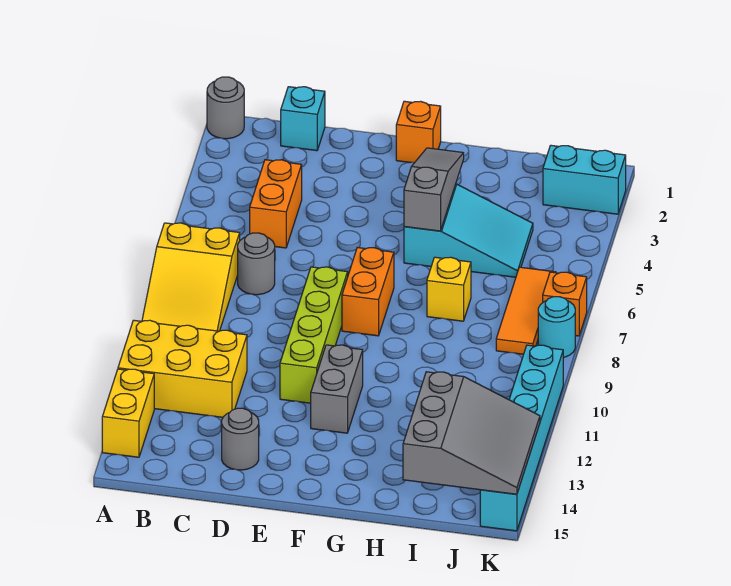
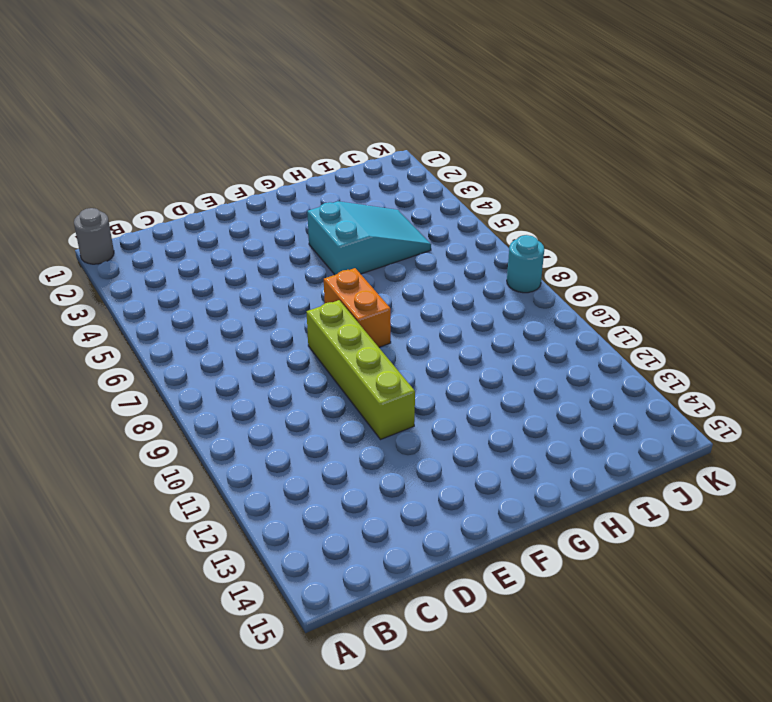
none -> yellow 2x3 slope [142,223,240,331]
none -> yellow 2x3 brick [118,320,247,417]
none -> yellow 1x2 brick [102,369,154,457]

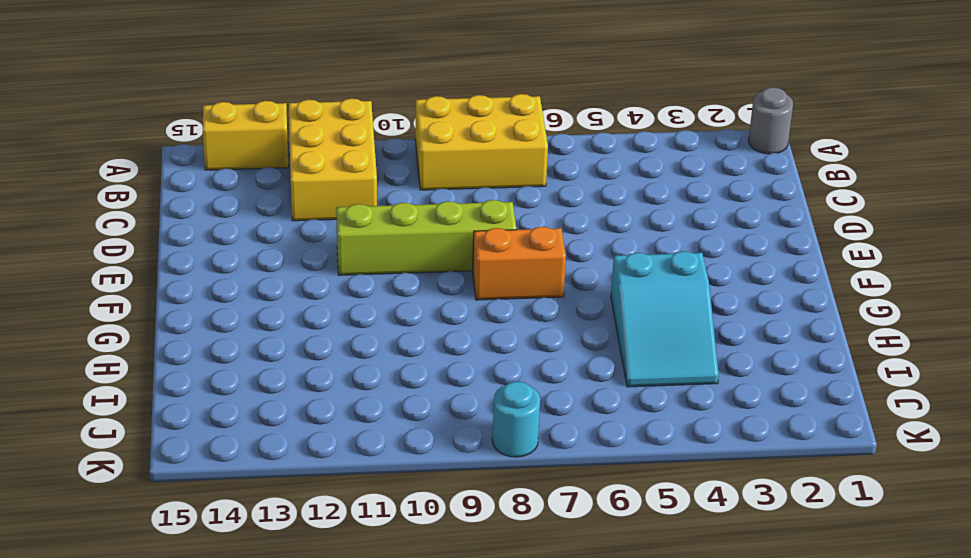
yellow 2x3 brick [415,94,548,190] -> yellow 2x3 slope [142,223,240,331]
none -> cyan 1x1 brick [281,87,325,151]
none -> orange 1x2 brick [250,160,302,248]
none -> grey 1x1 round brick [238,233,275,295]

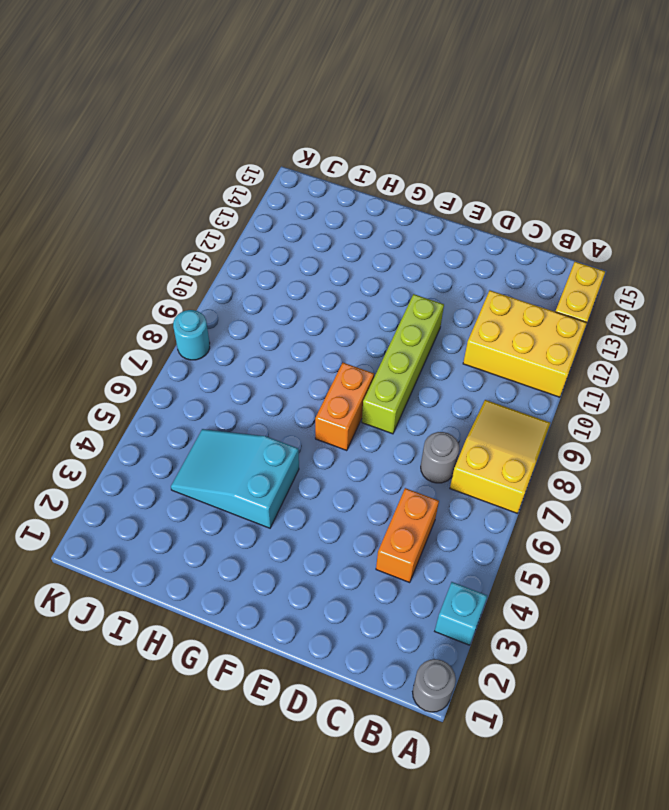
cyan 1x1 brick [435,582,487,645] -> cyan 1x1 brick moved to [281,87,325,151]
none -> grey 1x1 round brick [222,408,259,470]
none -> orange 1x1 brick [396,101,441,163]
none -> grey 1x2 brick [311,345,363,433]

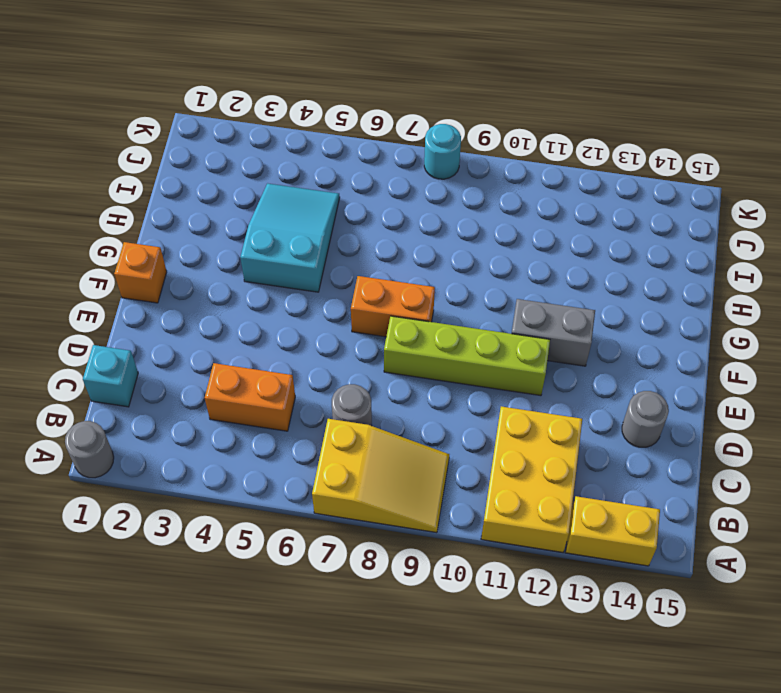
none -> yellow 1x1 brick [427,257,471,321]
none -> cyan 1x2 brick [543,145,626,214]
none -> orange 1x3 tile [496,267,556,354]

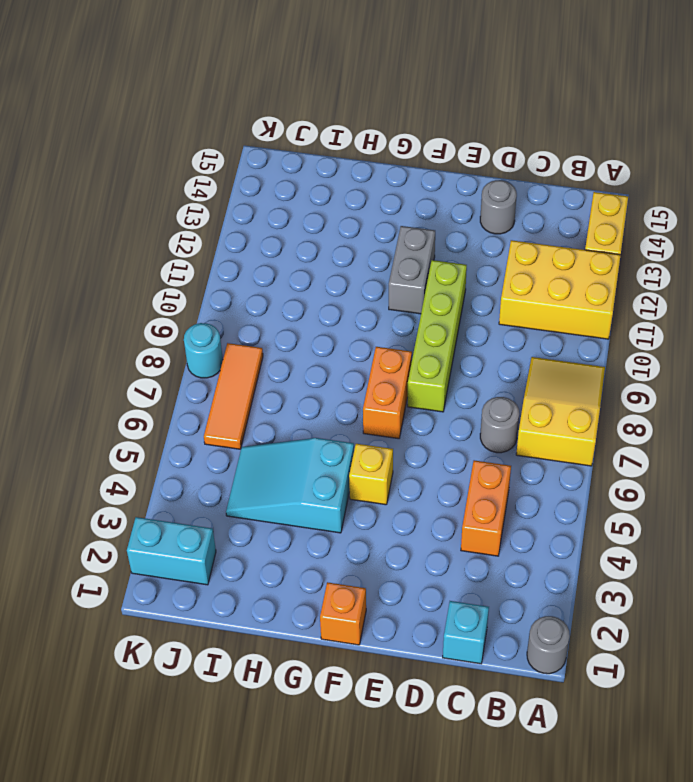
yellow 1x1 brick [349,444,393,505] -> yellow 1x1 brick moved to [427,257,471,321]
none -> orange 1x1 brick [543,272,587,336]
none -> cyan 1x6 brick [480,345,563,531]
none -> grey 1x3 slope [404,148,464,231]

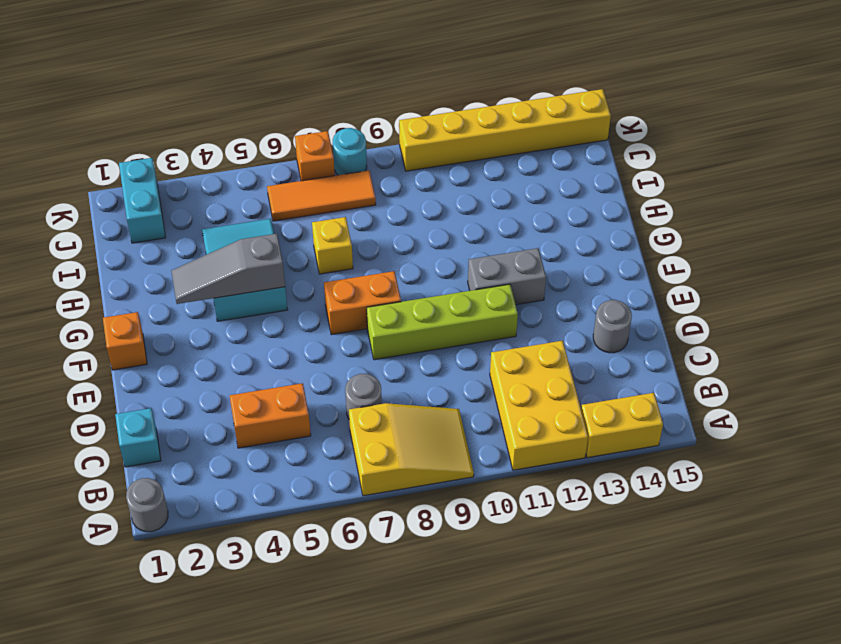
yellow 1x6 brick [399,89,611,171] -> cyan 1x6 brick [480,345,563,531]
none -> grey 3x3 slope [403,372,540,494]

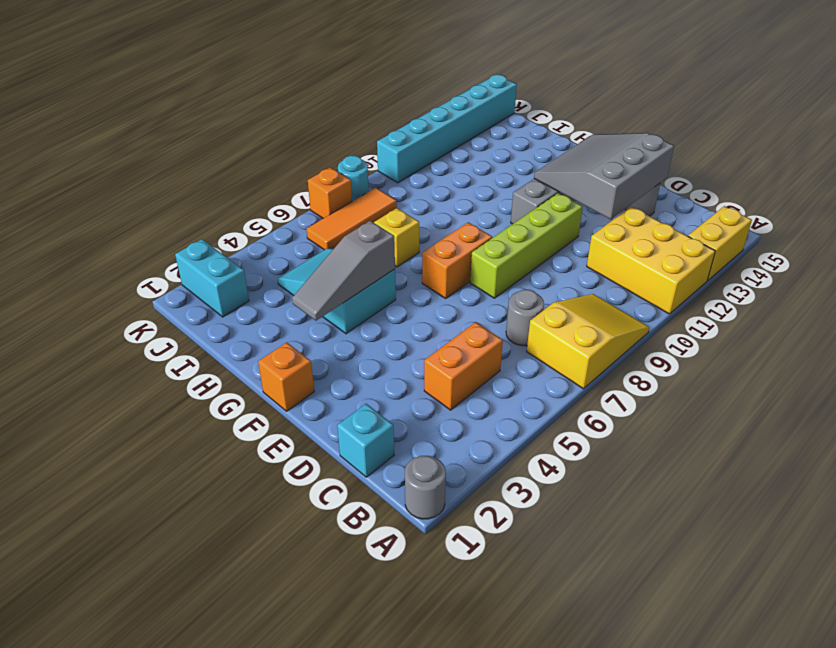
grey 3x3 slope [534,133,674,219] -> grey 3x3 slope moved to [403,372,540,494]

